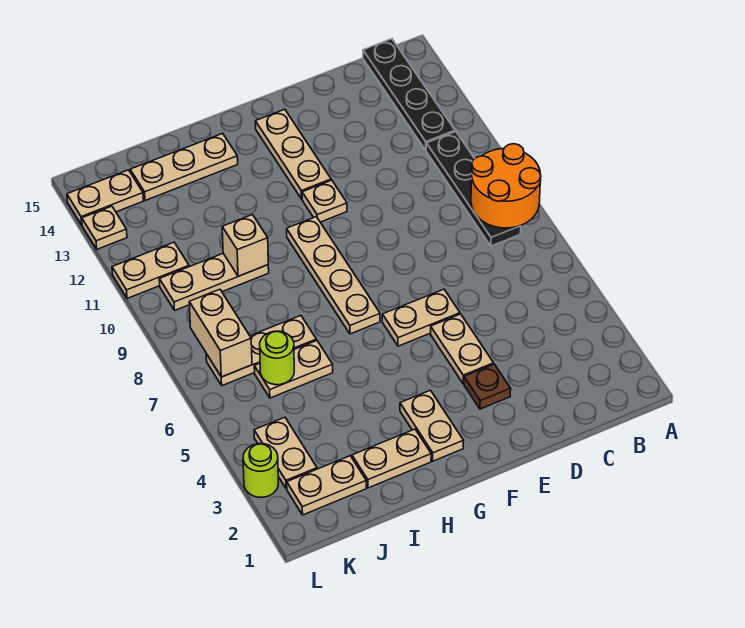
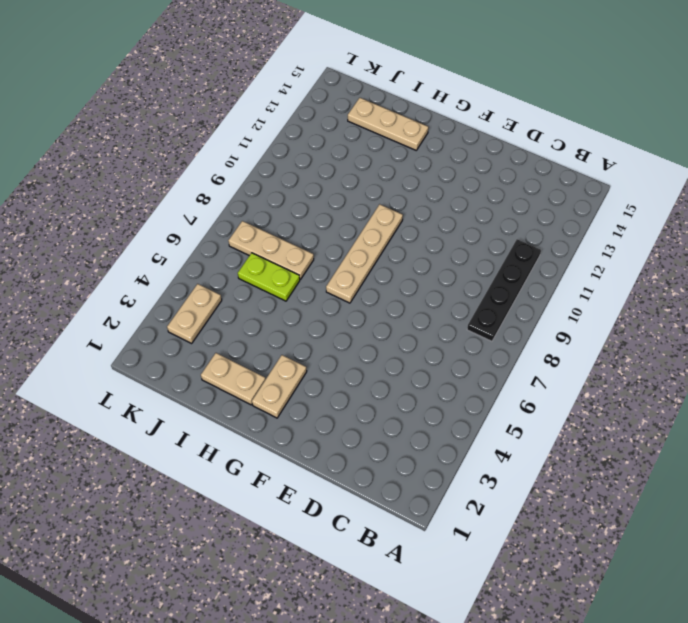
lime 1x2 plate [238,253,300,301] -> tan 1x2 plate [254,340,333,398]
none -> black 1x4 plate [363,39,455,150]
none -> brown 1x1 plate [464,364,511,409]
none -> tan 1x2 plate [431,314,494,384]

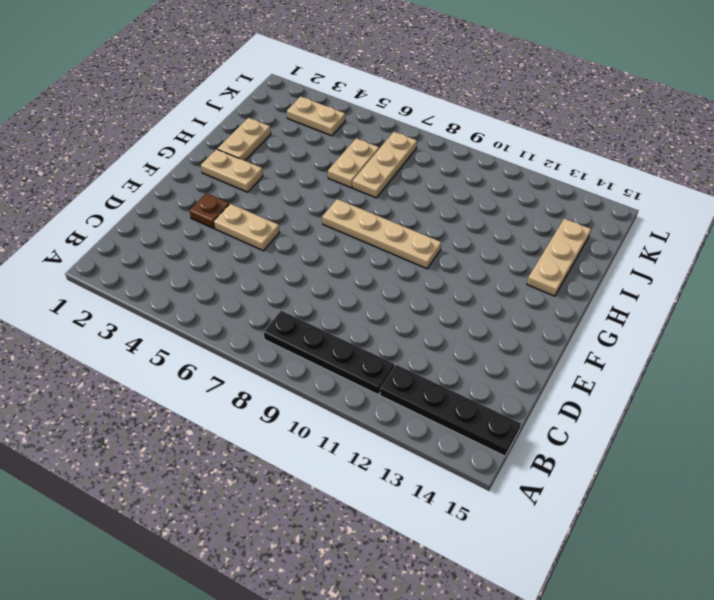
none -> tan 1x2 plate [382,289,460,346]
none -> tan 1x1 plate [302,180,347,222]
none -> tan 1x3 plate [255,109,331,199]

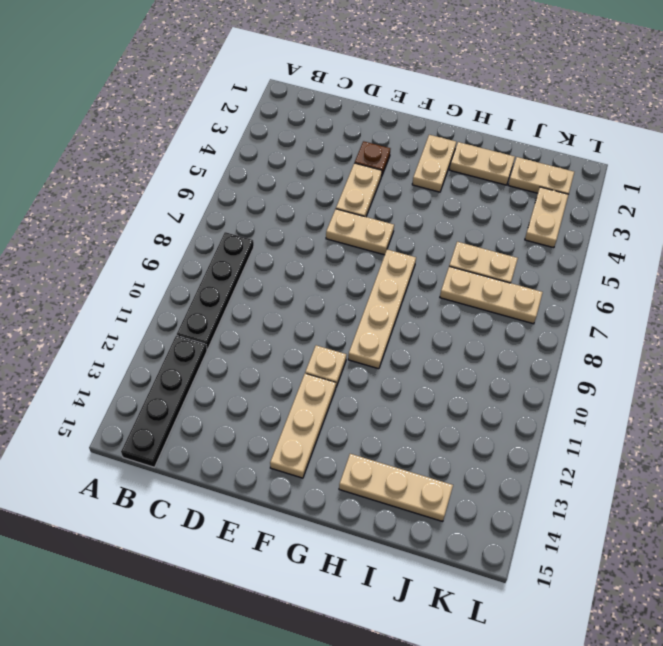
none -> tan 1x3 plate [159,254,269,310]
none -> tan 1x2 plate [112,242,189,298]
none -> tan 1x2 plate [67,170,143,225]

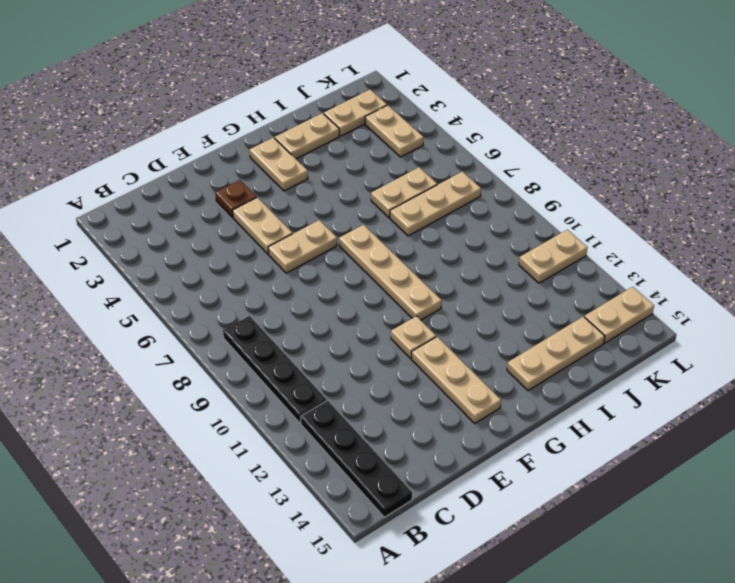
none -> tan 1x3 plate [159,254,269,310]
none -> lime 1x1 round brick [243,444,278,497]
none -> tan 1x1 plate [82,206,127,249]

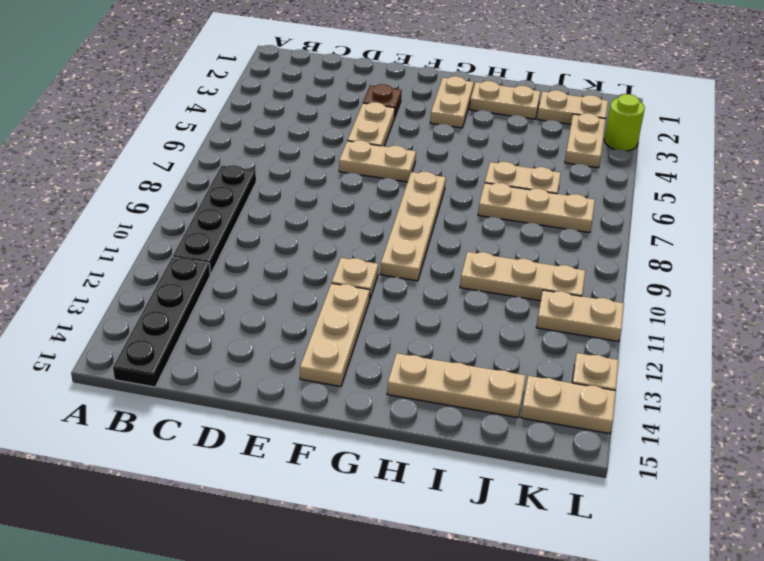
none -> orange 2x2 round brick [471,144,541,228]
none -> tan 1x1 brick [222,215,268,276]
none -> lime 1x1 round brick [260,331,294,385]

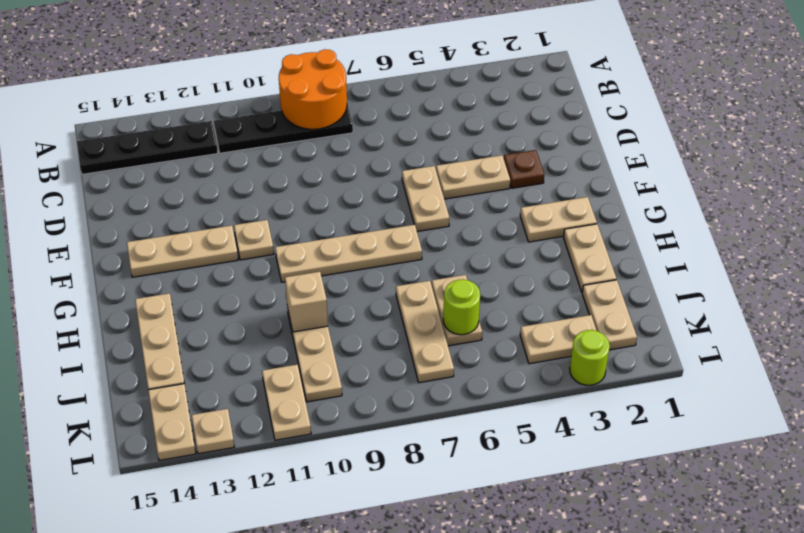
none -> tan 1x2 brick [189,289,252,377]

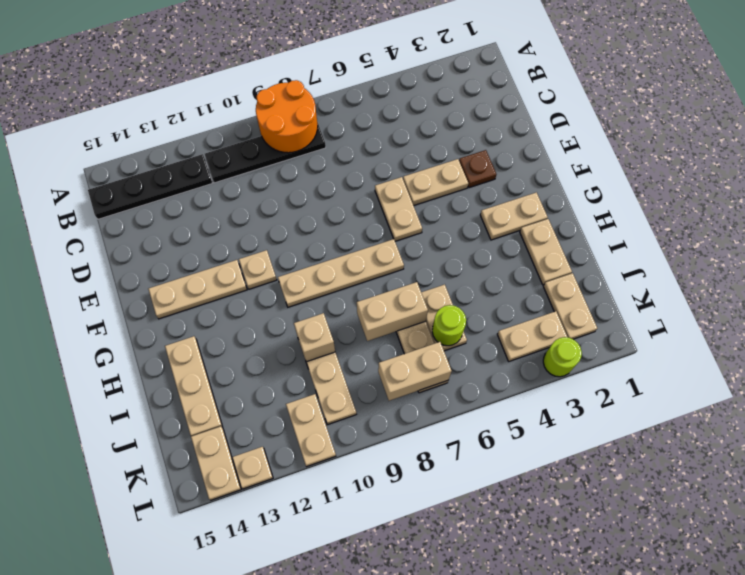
tan 1x2 brick [357,282,428,341] -> none

